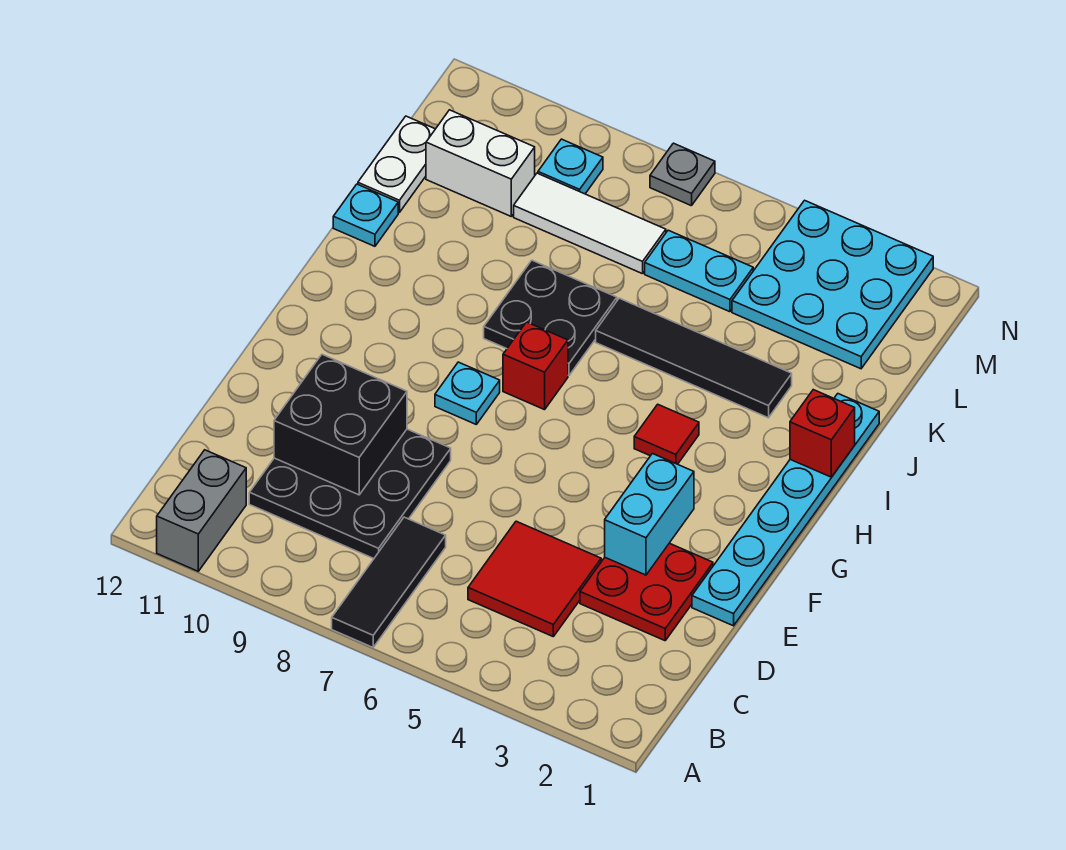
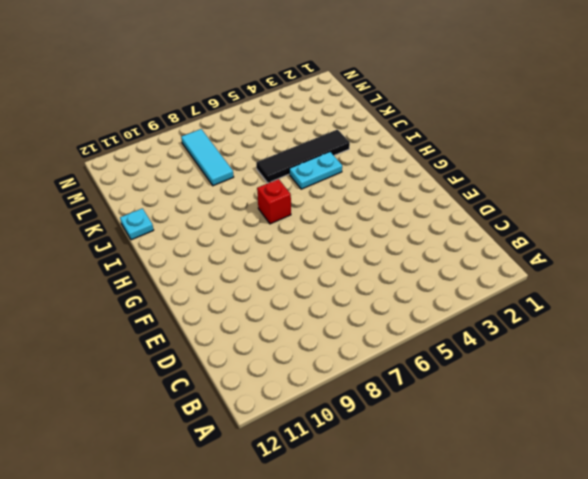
cyan 1x2 plate [289,152,342,189] -> cyan 1x2 plate moved to [645,230,753,312]
cyan 1x3 tile [181,129,234,186] -> white 1x3 tile [514,173,666,274]
none -> black 1x3 tile [332,517,446,647]
none -> grey 1x2 brick [157,450,246,571]
none -> red 2x2 tile [468,521,601,636]

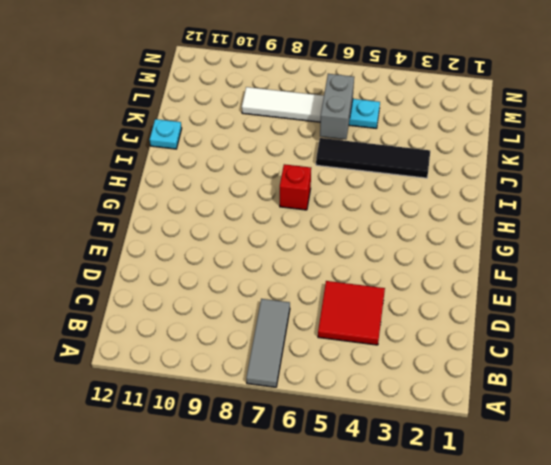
grey 1x3 tile [246,299,290,387] -> black 1x3 tile [332,517,446,647]
grey 1x2 brick [320,74,354,139] -> grey 1x2 brick moved to [157,450,246,571]
none -> black 3x3 plate [249,429,451,559]
none -> red 2x2 plate [580,543,713,641]
none -> cyan 1x6 plate [692,394,879,626]

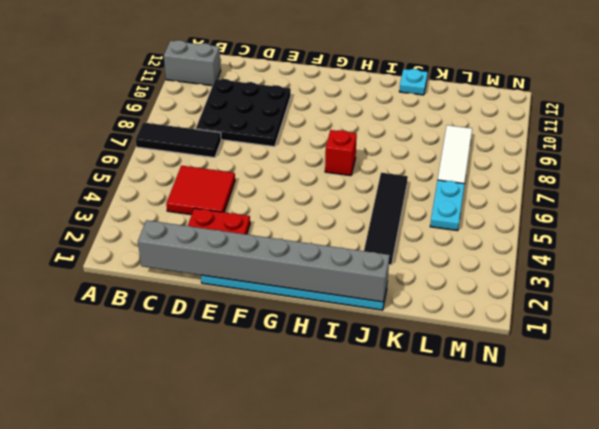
grey 1x8 brick [138,220,390,302] -> red 1x1 brick [790,390,855,477]
none -> cyan 1x1 plate [435,362,500,424]
none -> red 1x1 tile [634,404,699,464]
none -> black 2x2 plate [484,260,617,376]

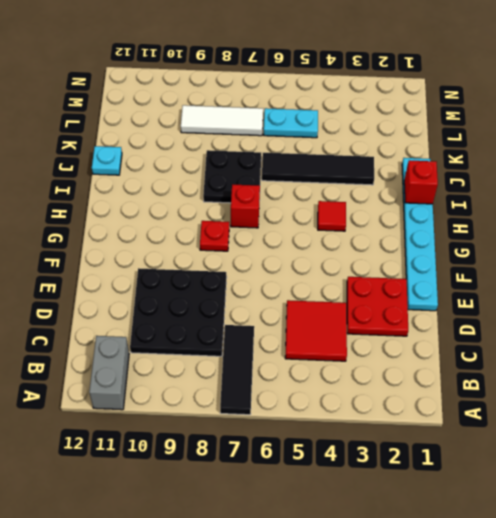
red 1x1 plate [200,221,229,251] -> cyan 1x1 plate [435,362,500,424]
none -> white 1x2 plate [358,116,435,213]
none -> cyan 3x3 plate [732,200,933,369]
none -> white 1x2 brick [426,110,535,216]

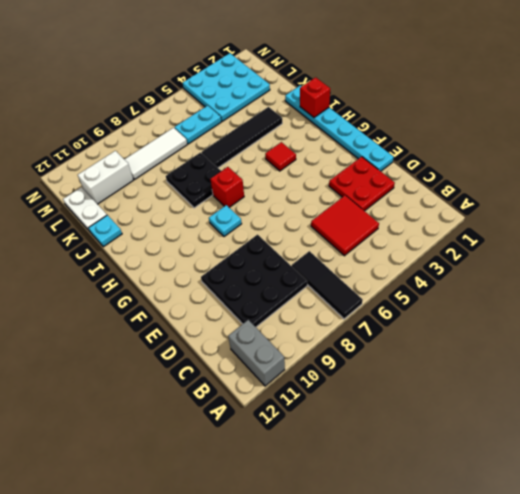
none -> cyan 1x1 plate [538,139,603,194]
none -> grey 1x1 plate [650,143,715,206]
none -> black 2x2 brick [274,354,407,495]

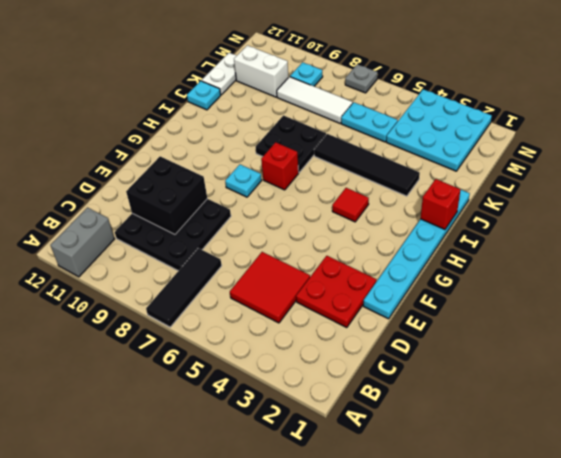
none -> cyan 1x2 brick [605,454,694,575]

